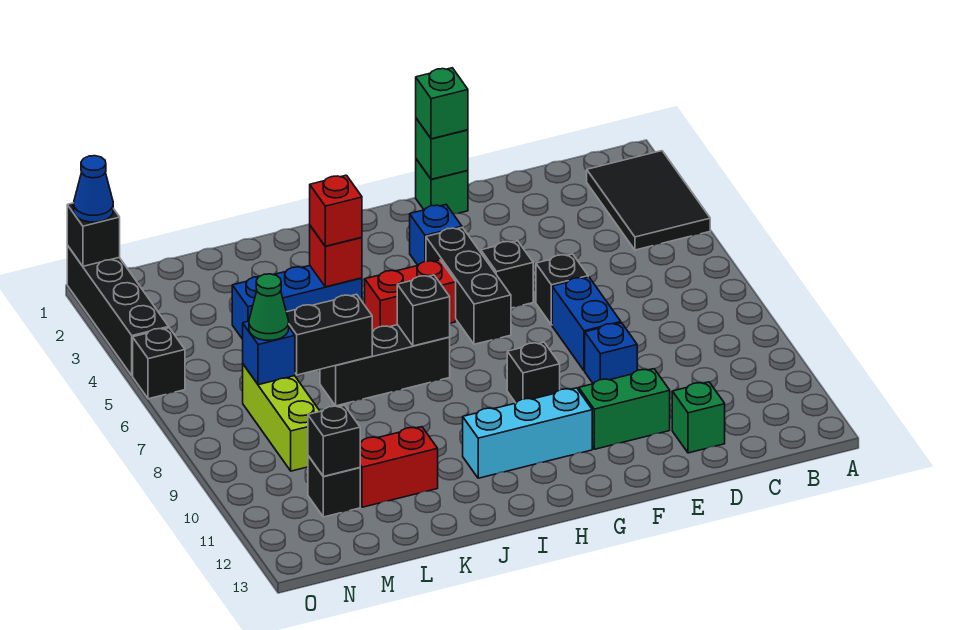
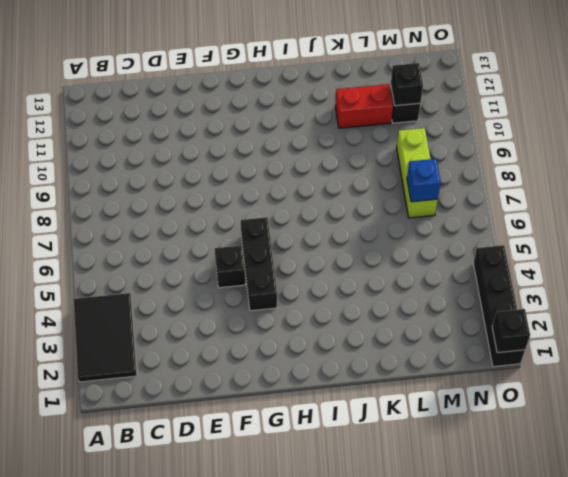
none -> green 1x1 brick [672,382,725,453]
none -> black 1x1 brick [536,254,588,325]
none -> blue 1x2 brick [552,277,621,371]
none -> blue 1x1 brick [585,323,637,384]

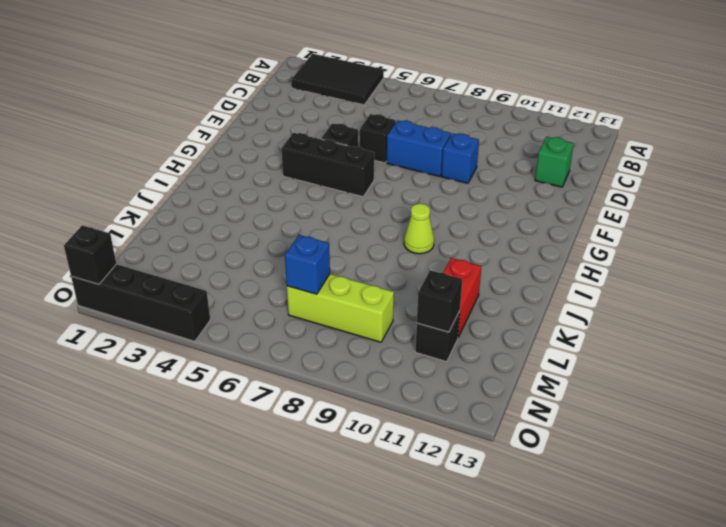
lime 1x1 cone [404,204,434,254] -> none
none -> green 1x2 brick [579,369,670,449]
none -> green 1x1 brick [416,159,468,214]
none -> blue 1x1 brick [410,205,462,265]
none -> black 1x1 brick [507,342,560,403]

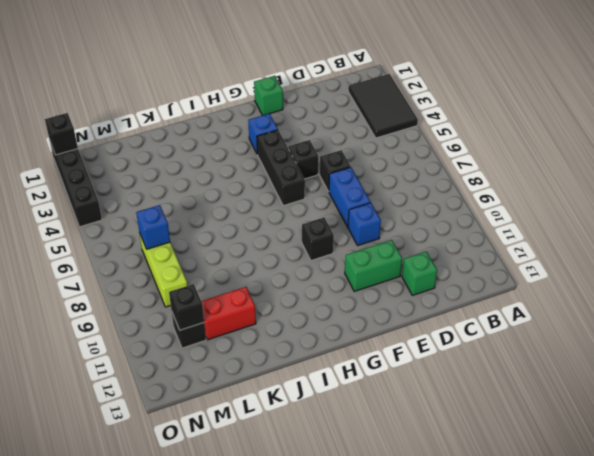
none -> cyan 1x3 brick [463,388,592,478]
none -> red 1x2 brick [365,260,456,331]
none -> black 1x3 brick [320,325,450,406]
none -> blue 1x3 brick [232,266,362,339]

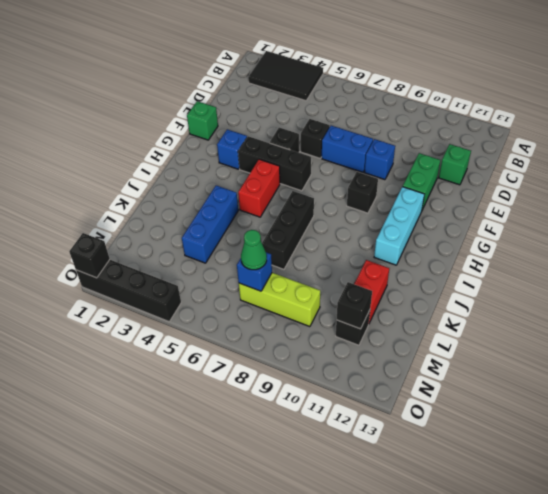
none -> black 1x1 brick [133,328,185,399]
none -> green 1x1 brick [416,118,468,179]
none -> black 1x1 brick [397,275,450,346]
none -> red 1x1 brick [310,226,362,287]

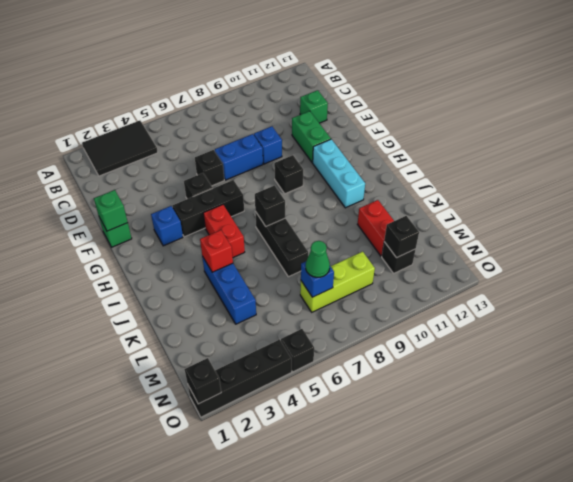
none -> black 1x2 brick [286,294,372,375]
none -> green 1x1 brick [416,68,468,139]
none -> red 1x1 brick [310,175,362,246]
none -> blue 1x1 cone [74,156,113,222]

